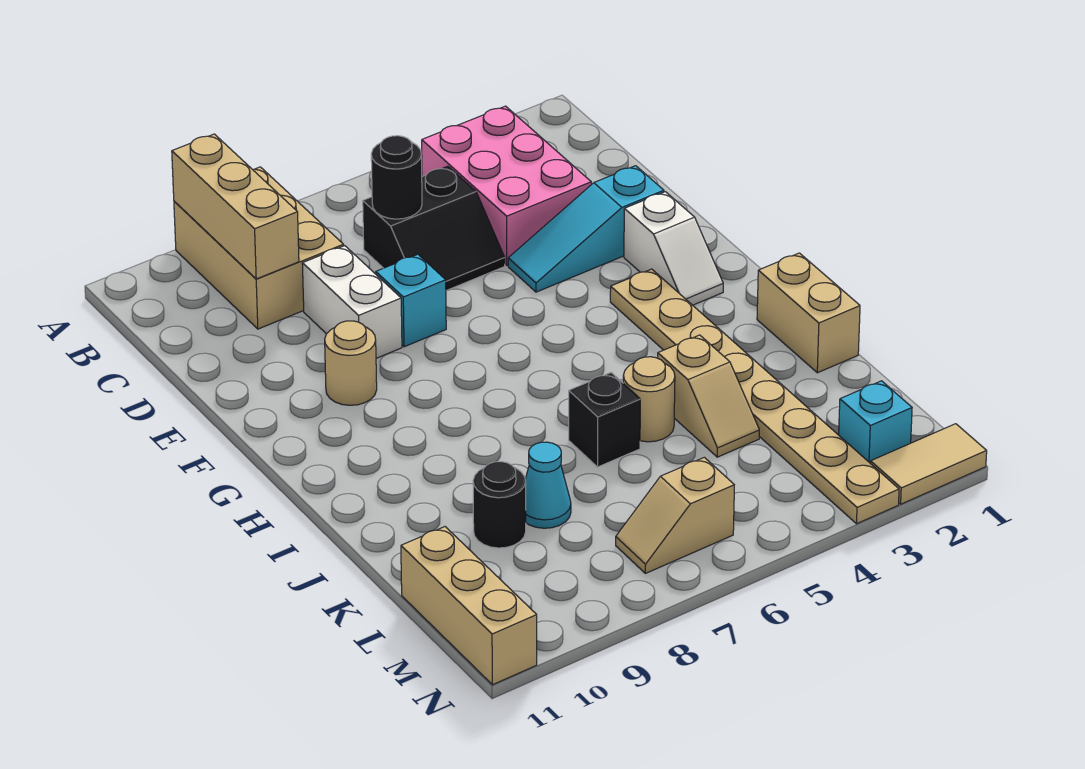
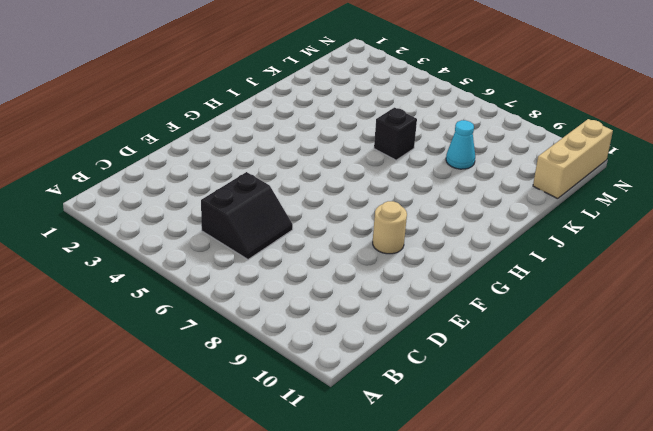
black 2x2 slope [201,172,293,260] -> black 2x2 slope turned to [363,166,505,291]
none -> tan 2x3 brick [174,167,344,329]
none -> pink 2x3 brick [422,106,591,265]
none -> white 1x2 brick [302,246,402,358]

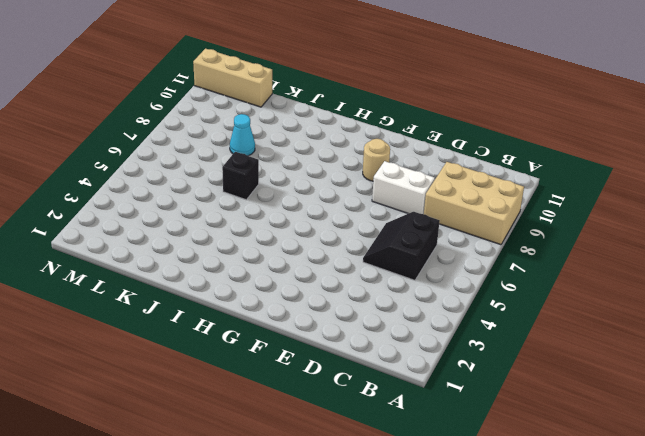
none -> pink 2x3 brick [422,106,591,265]
none -> cyan 1x3 slope [508,166,664,292]
none -> cyan 1x1 brick [376,254,446,347]

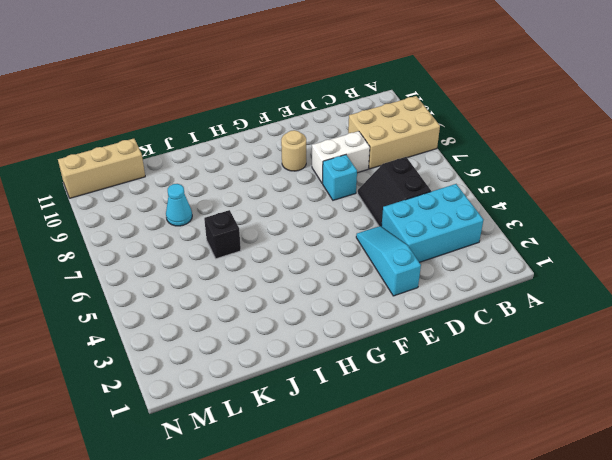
cyan 2x3 brick [382,184,484,262] -> pink 2x3 brick [422,106,591,265]
none -> white 1x2 slope [624,192,723,305]
none -> tan 1x8 plate [610,269,899,524]
none -> tan 1x2 brick [757,253,860,373]

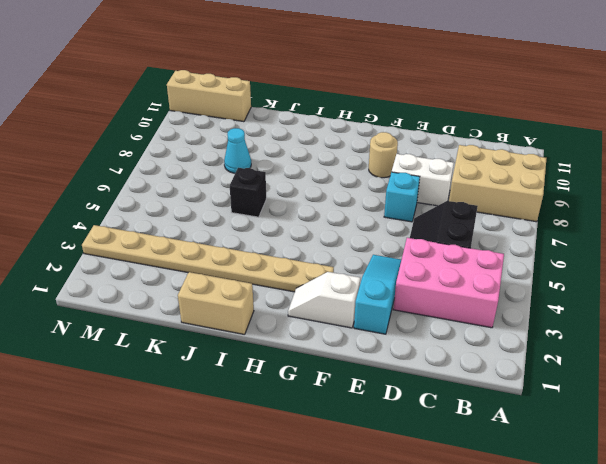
none -> tan 1x2 slope [658,335,759,457]
none -> tan 1x1 round brick [623,357,675,442]
none -> black 1x1 round brick [473,462,526,548]

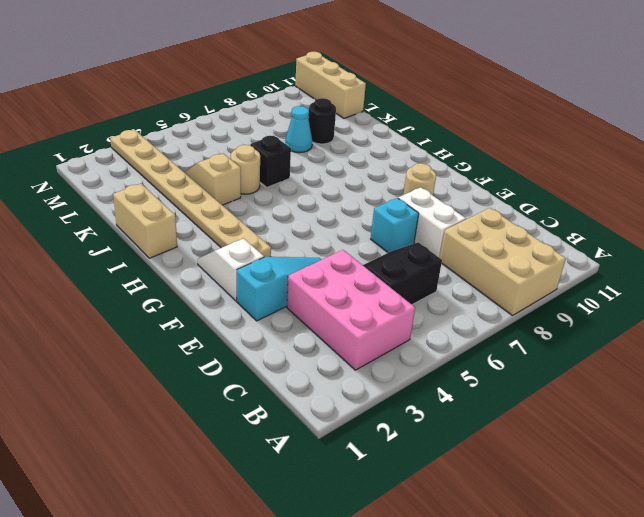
none -> cyan 1x1 brick [839,381,912,464]
none -> tan 1x2 slope [616,457,734,573]
none -> tan 1x2 tile [871,424,987,504]

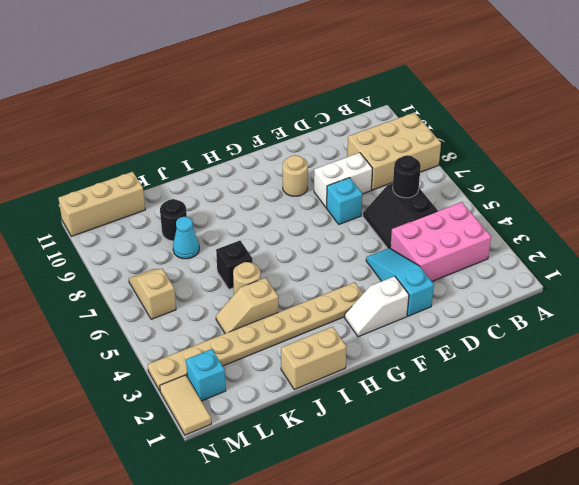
none -> tan 1x3 brick [172,134,299,279]

